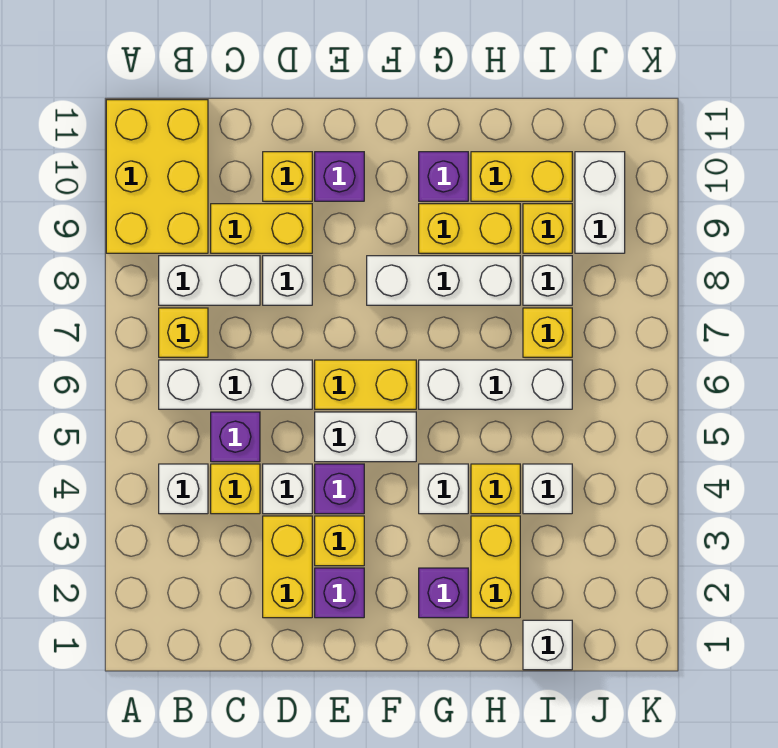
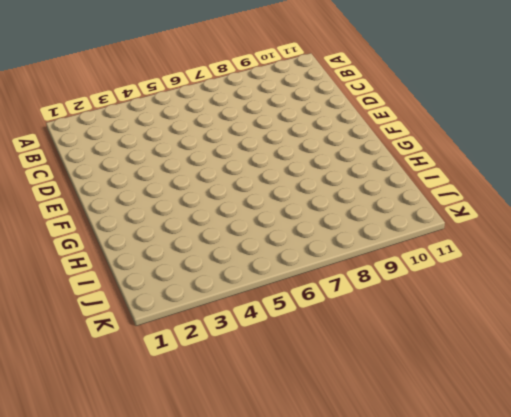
none -> yellow 2x3 brick [106,100,208,253]
none -> white 1x1 brick [159,464,208,514]
none -> white 1x3 brick [159,360,312,409]
none -> yellow 1x1 brick [159,308,208,357]

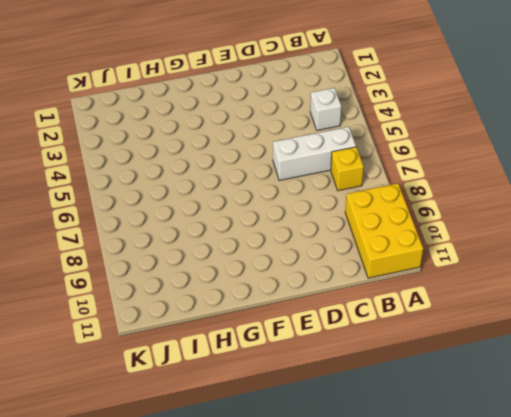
none -> white 1x2 brick [159,256,260,305]
none -> yellow 1x1 brick [211,464,260,514]
none -> purple 1x1 brick [211,412,260,462]
none -> yellow 1x2 brick [211,204,312,253]

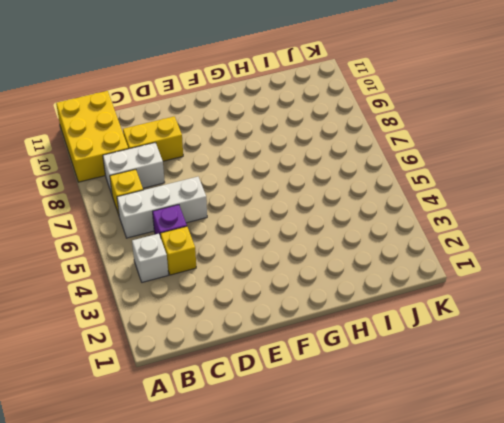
none -> yellow 1x2 brick [263,516,312,618]
none -> white 1x1 brick [263,464,312,514]
none -> white 1x1 brick [263,256,312,305]
none -> yellow 1x1 brick [263,152,312,201]

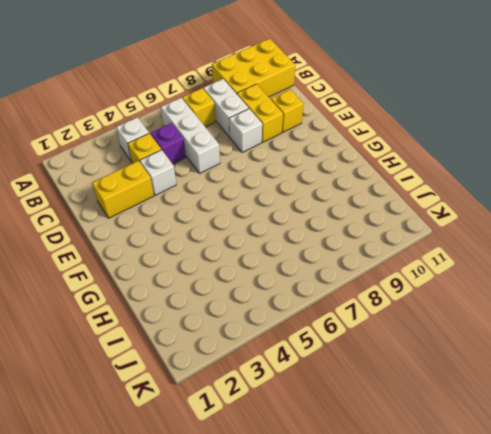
none -> purple 1x1 brick [315,568,364,618]
none -> yellow 1x1 brick [315,516,364,566]
none -> purple 1x1 brick [315,464,364,514]
none -> white 1x2 brick [315,412,416,462]

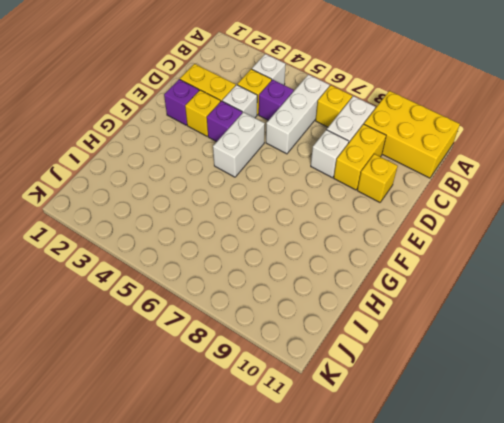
none -> yellow 1x2 brick [315,360,416,409]
none -> purple 1x1 brick [315,152,364,201]
none -> white 1x3 brick [367,256,520,305]
none -> purple 1x1 brick [419,568,468,618]

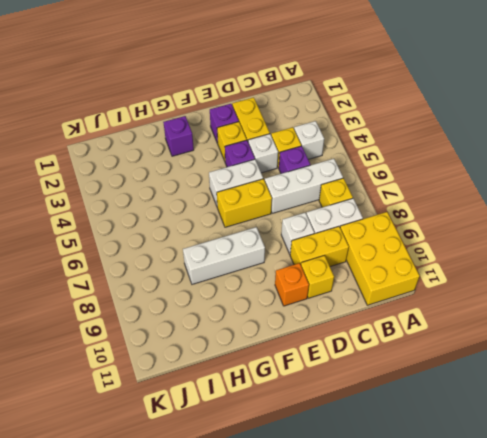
orange 1x1 brick [275,263,309,306] -> purple 1x1 brick [315,152,364,201]
none -> white 1x1 brick [419,464,468,514]
none -> white 1x3 brick [419,360,572,409]
none -> yellow 1x2 brick [419,204,520,253]
none -> purple 1x1 brick [419,152,468,201]

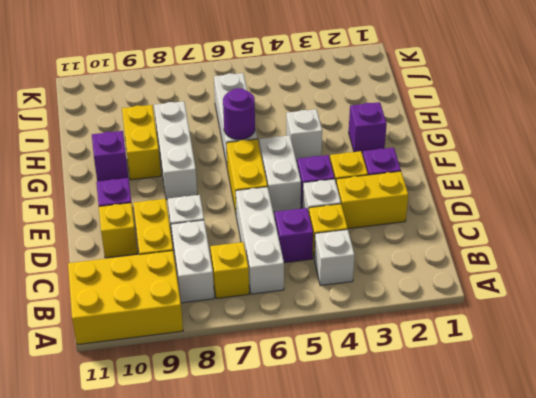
purple 1x1 round brick [223,88,255,139] -> none
none -> yellow 1x2 brick [471,516,520,618]
none -> yellow 1x1 brick [471,464,520,514]
none -> yellow 1x2 brick [471,152,572,201]
none -> white 1x1 brick [523,620,572,670]

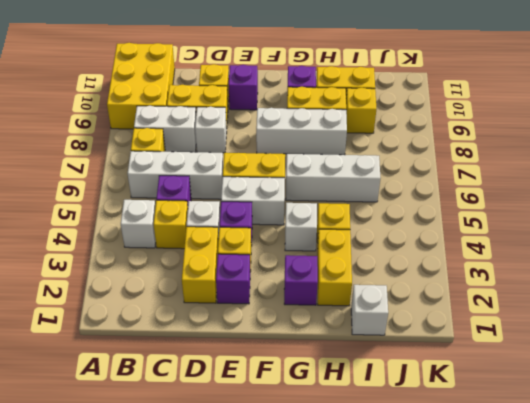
none -> white 1x1 brick [523,464,572,514]
none -> yellow 1x1 brick [523,308,572,357]
none -> white 1x1 brick [523,256,572,305]
none -> white 1x2 brick [575,152,625,253]

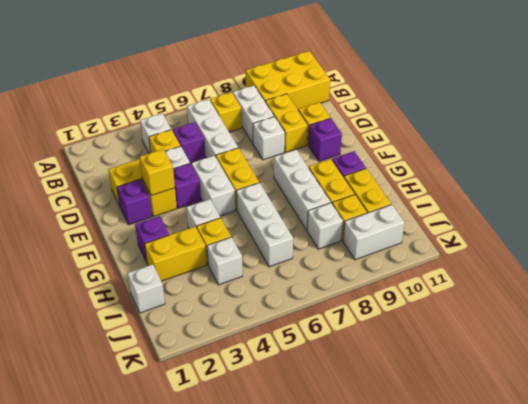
yellow 1x1 brick [140,149,175,196] -> yellow 1x1 brick moved to [523,308,572,357]

